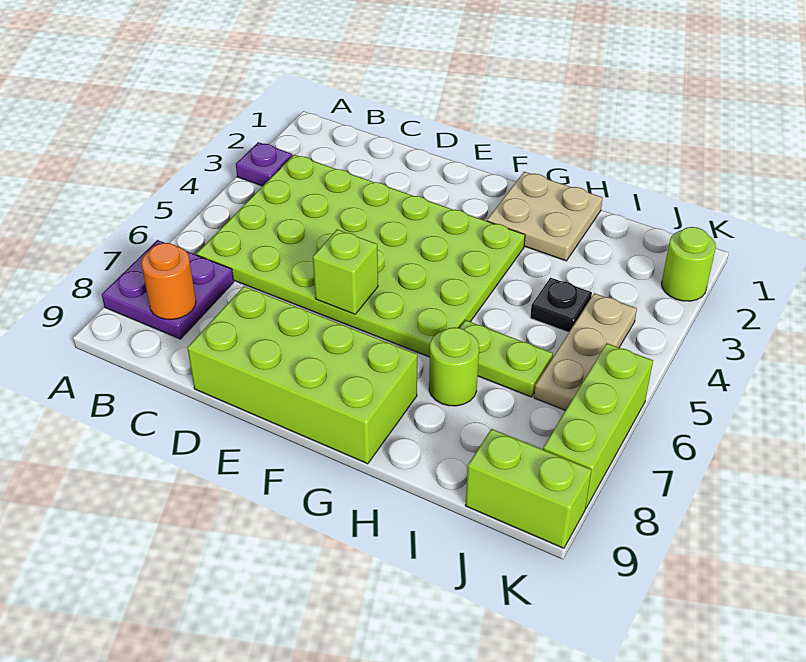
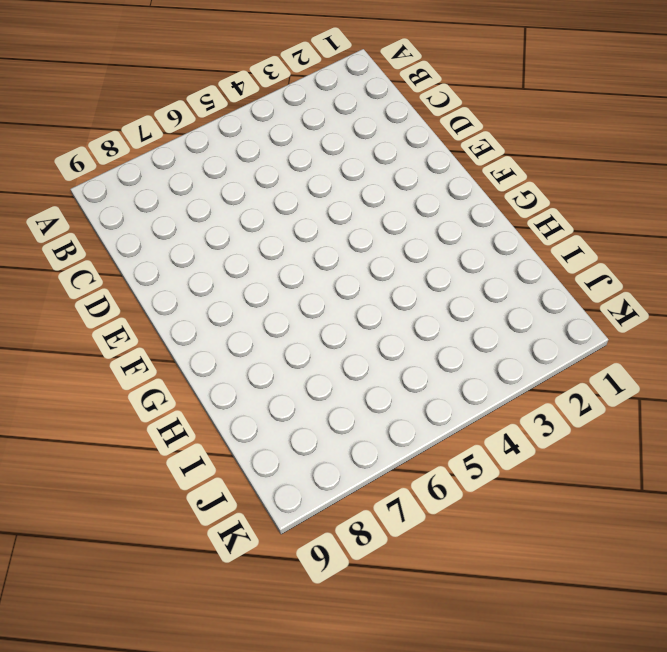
none -> purple 1x1 plate [236,142,292,186]
none -> purple 2x2 plate [102,240,234,339]
none -> lime 4x6 plate [197,155,525,357]

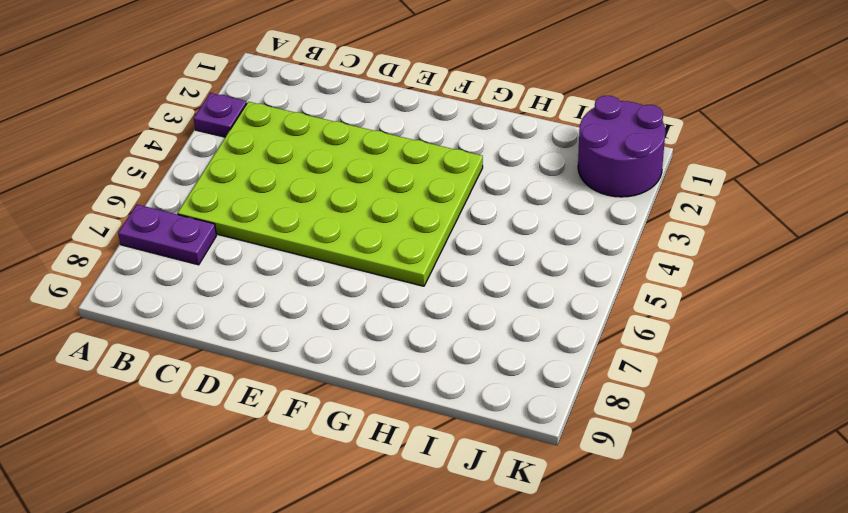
purple 1x2 plate [118,204,217,265] -> purple 2x2 plate [102,240,234,339]
purple 2x2 round brick [578,96,665,197] -> lime 1x1 round brick [662,227,716,301]
none -> lime 2x4 brick [187,286,417,464]
none -> tan 2x2 plate [487,172,603,261]
none -> lime 1x2 plate [460,320,553,397]

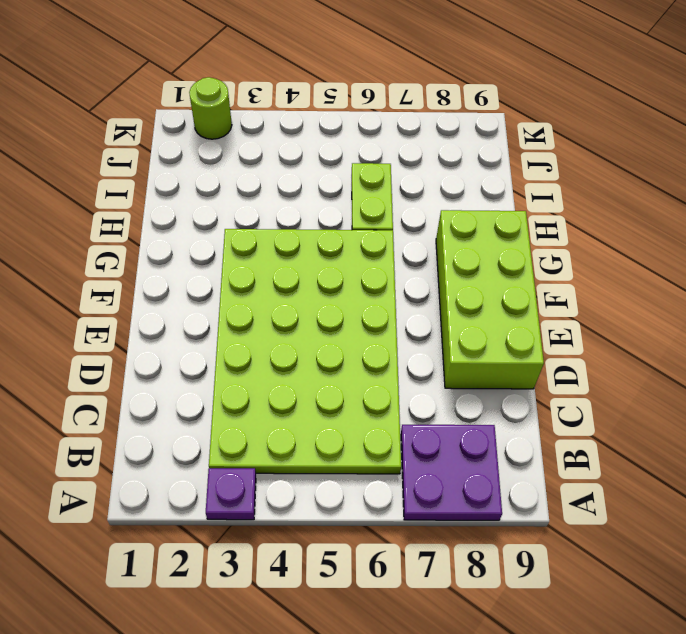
none -> tan 2x2 plate [487,172,603,261]
none -> lime 1x1 round brick [429,327,479,406]
none -> black 1x1 plate [530,278,592,332]

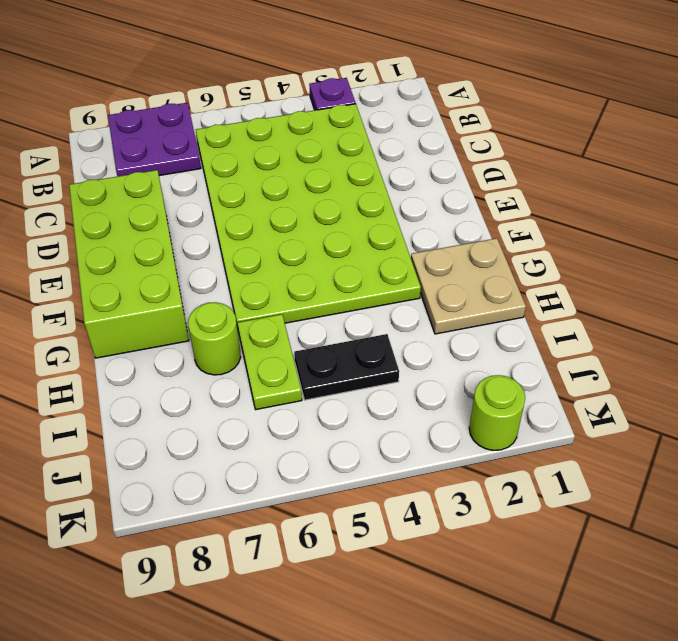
black 1x2 plate [294,334,399,400] -> black 1x1 plate [530,278,592,332]
none -> tan 1x3 plate [534,293,637,410]
none -> lime 1x2 brick [465,429,592,548]
none -> lime 1x3 brick [543,343,653,508]

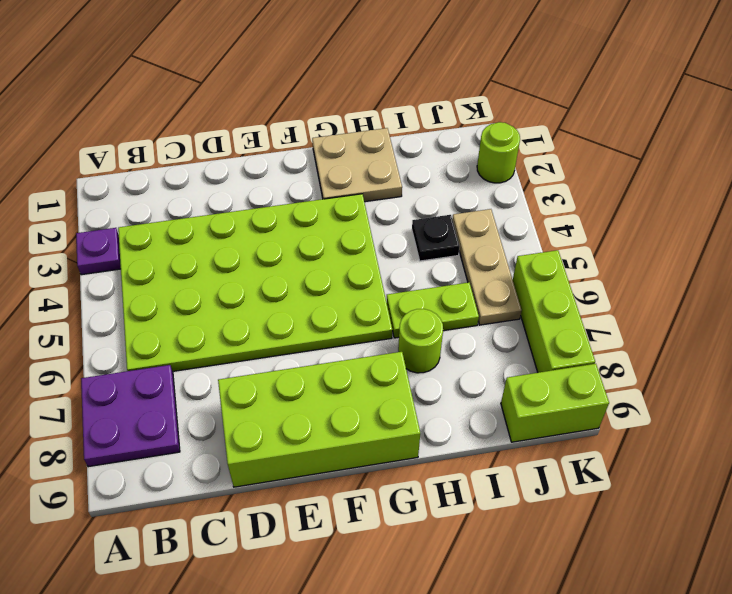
none -> orange 1x1 round brick [141,243,196,319]
none -> lime 1x1 brick [313,229,378,314]

